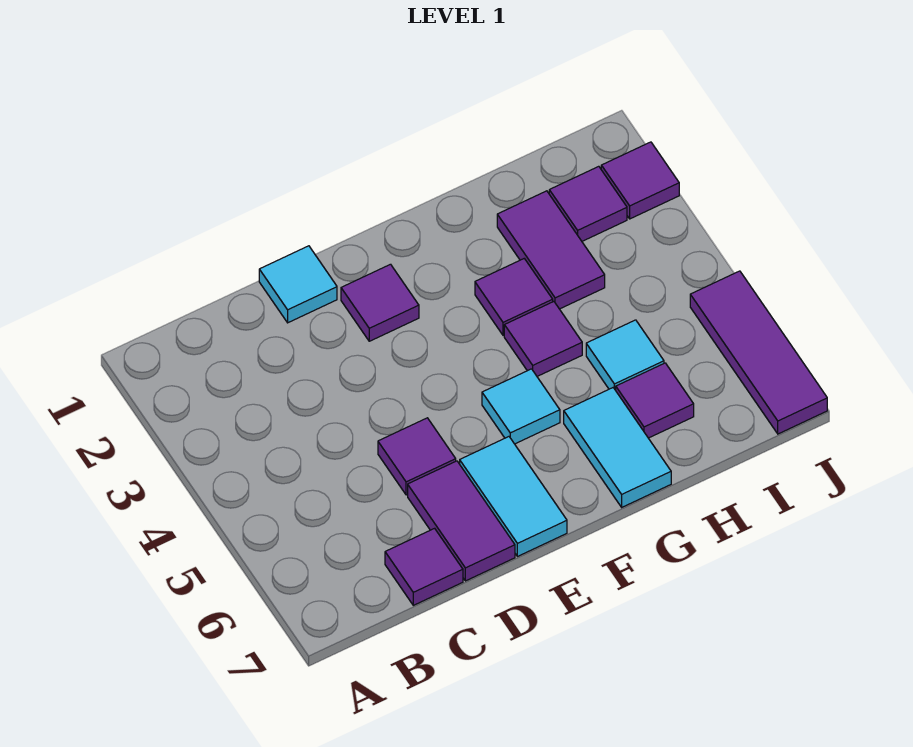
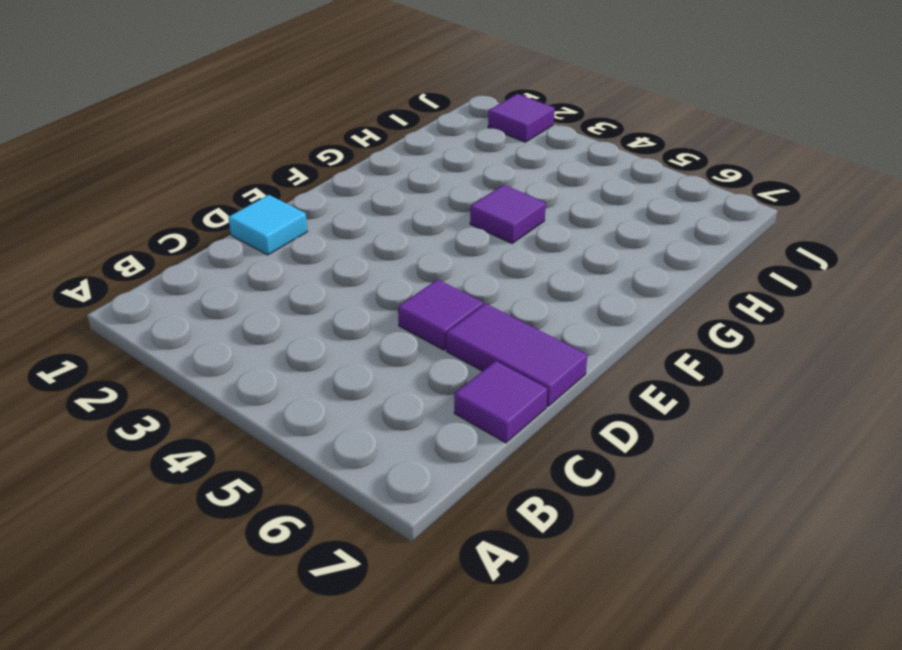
none -> purple 1x1 tile [341,264,419,341]
none -> cyan 1x2 tile [460,437,567,556]
none -> cyan 1x1 tile [482,369,560,444]

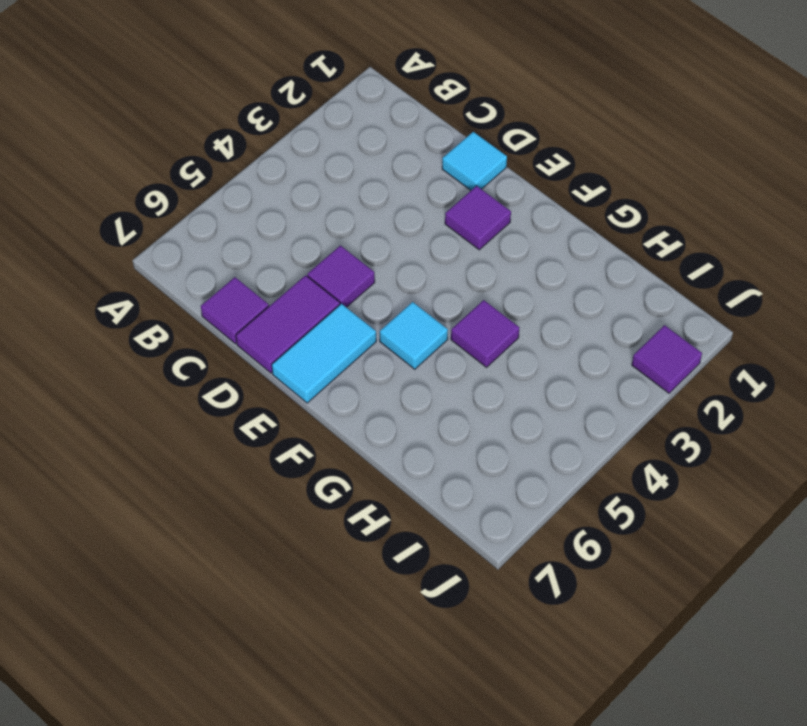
none -> purple 1x1 tile [475,259,553,335]
none -> cyan 1x2 tile [564,388,671,507]
none -> purple 1x2 tile [497,191,605,309]

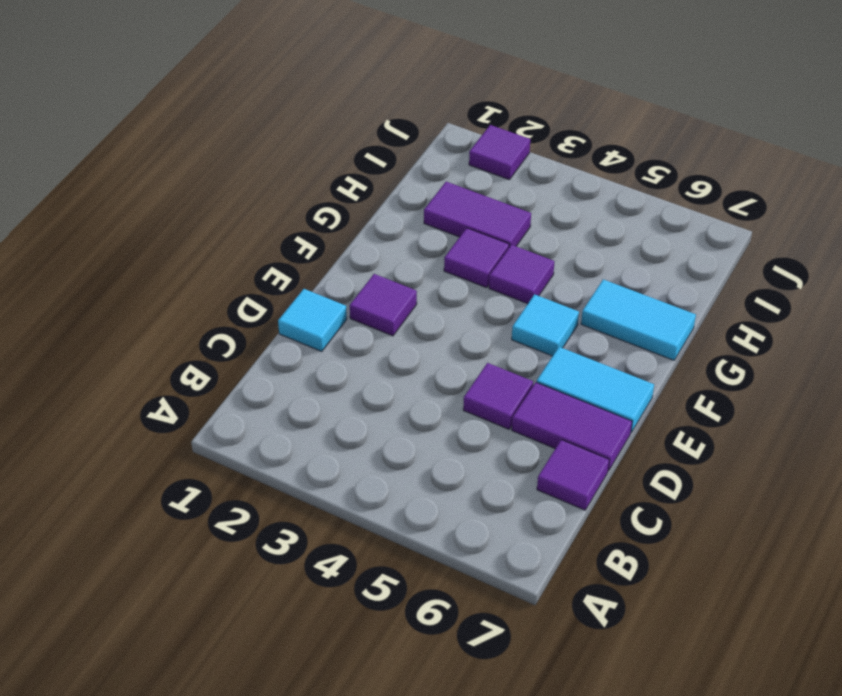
none -> cyan 1x1 tile [586,320,664,390]
none -> purple 1x1 tile [616,363,694,438]
none -> purple 1x1 tile [549,166,627,241]

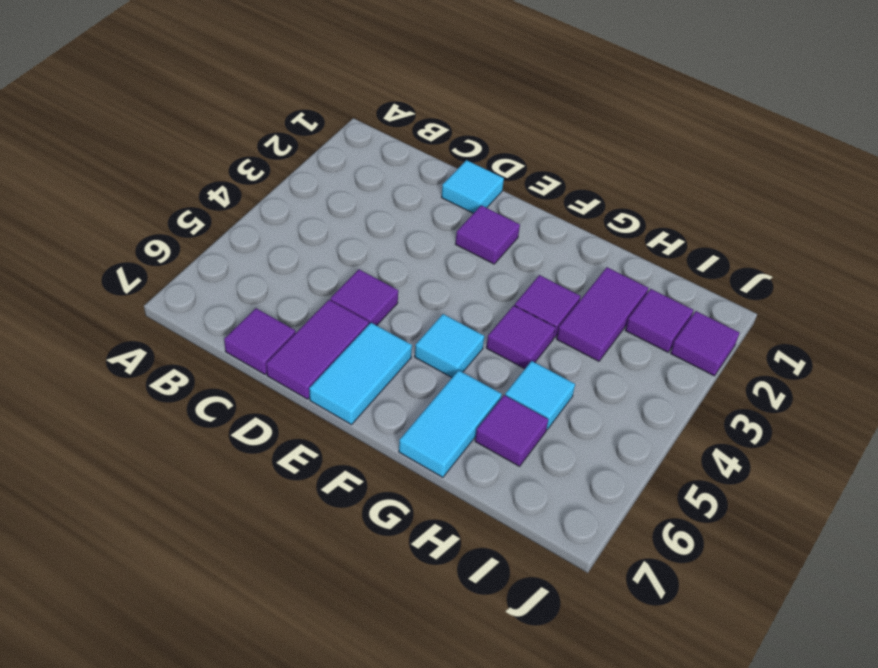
none -> purple 1x3 tile [690,271,827,434]

